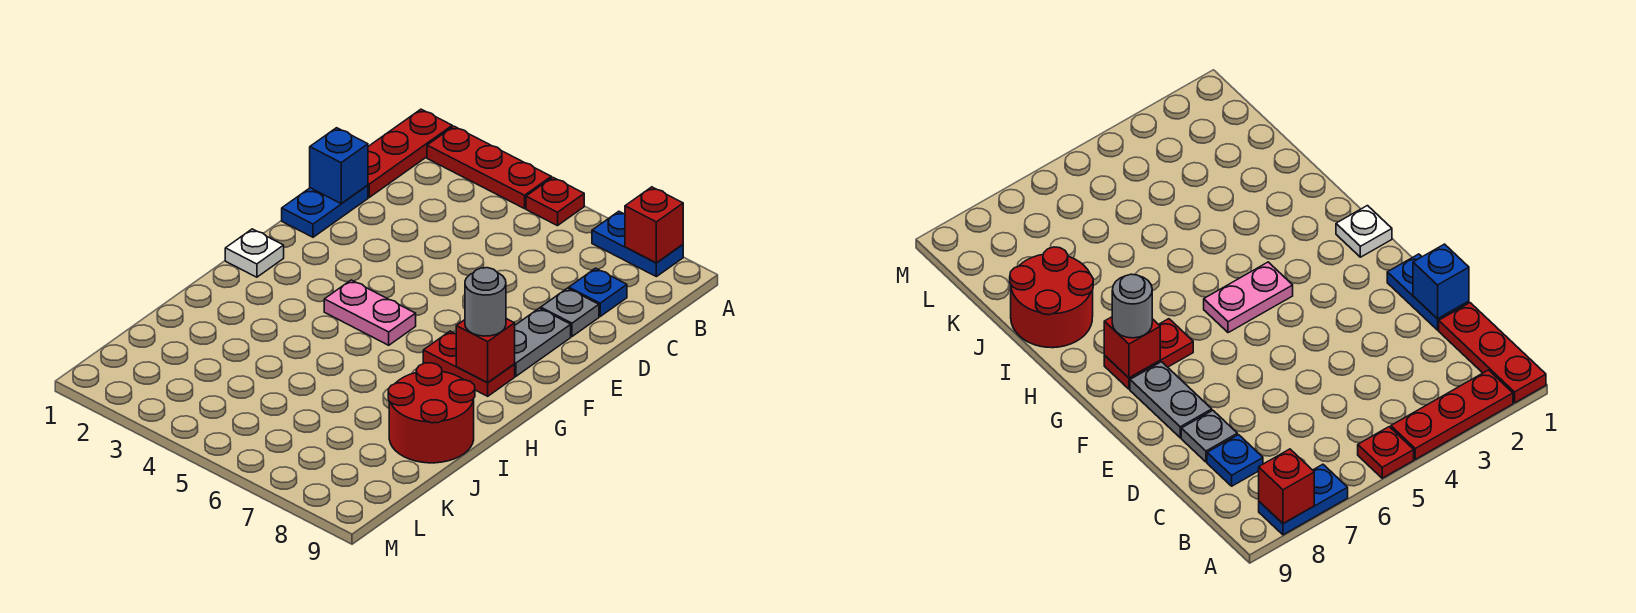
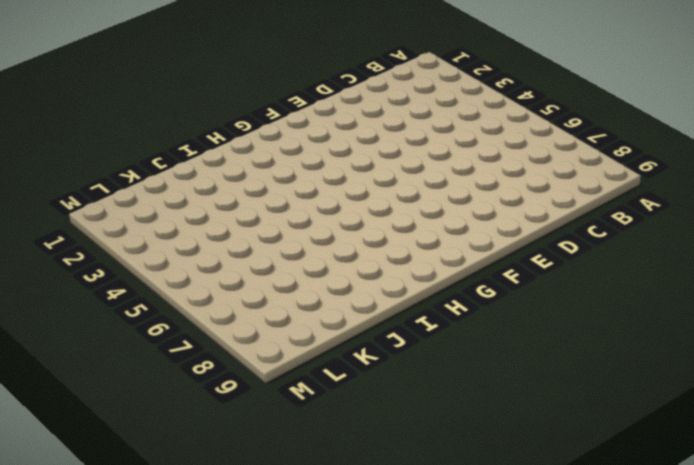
none -> red 1x3 plate [368,109,452,197]
none -> red 1x3 plate [427,126,551,209]
none -> red 1x1 plate [526,177,584,226]

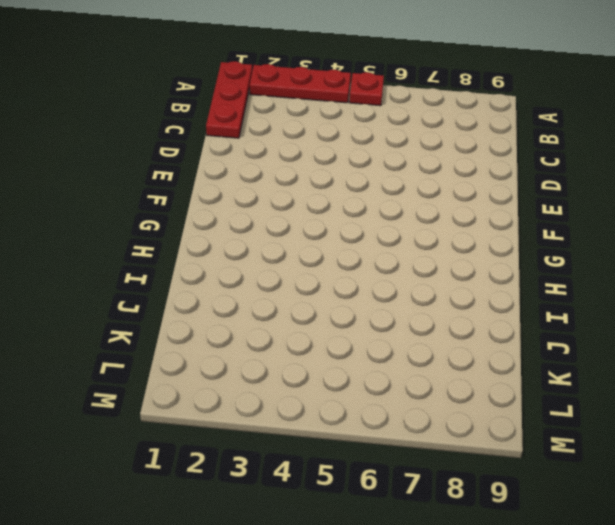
none -> blue 1x2 plate [592,211,683,277]
none -> blue 1x1 plate [569,268,627,316]
none -> blue 1x2 plate [282,185,368,237]

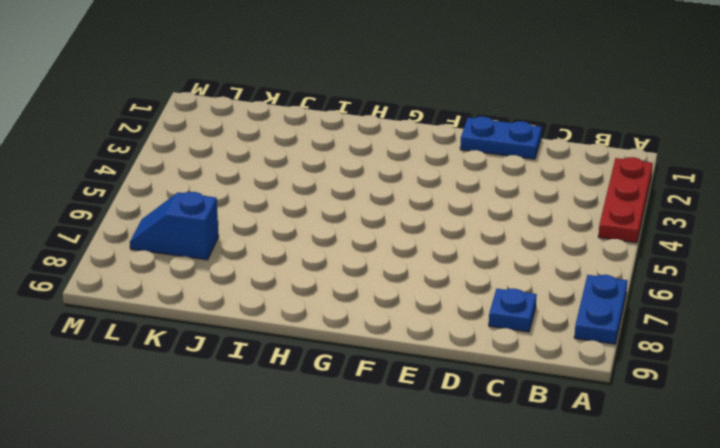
blue 1x2 slope [130,192,219,260] -> none
none -> red 1x3 plate [368,109,452,197]
none -> red 1x1 plate [526,177,584,226]
none -> grey 1x1 plate [541,288,599,336]

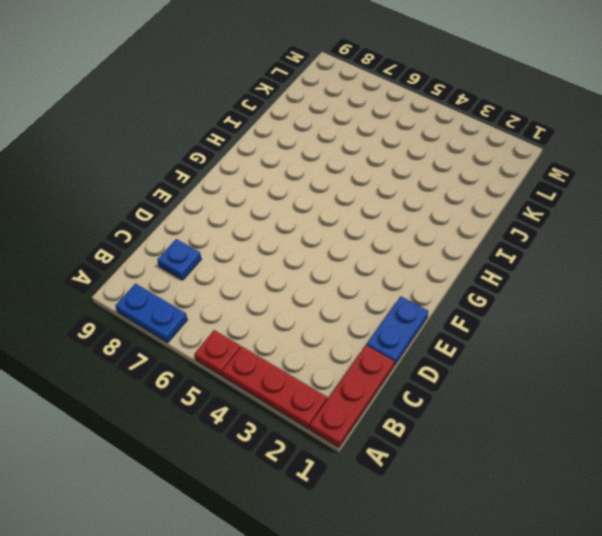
none -> grey 1x1 plate [541,288,599,336]
none -> grey 1x2 plate [515,308,571,376]
none -> white 1x1 plate [225,229,284,277]

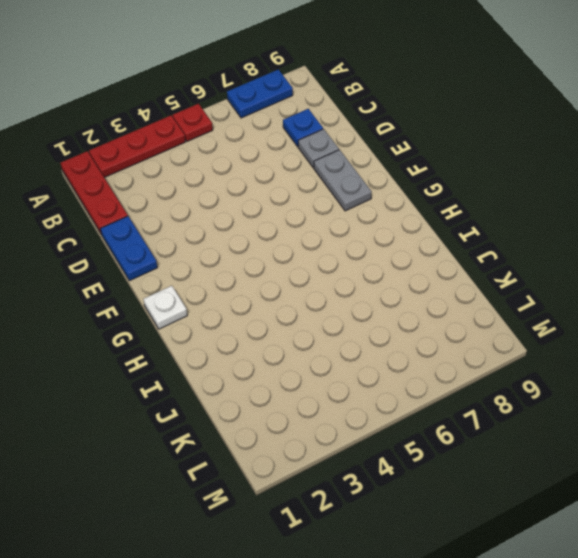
none -> pink 1x2 plate [324,280,416,345]
none -> red 1x2 plate [423,331,515,396]
none -> red 2x2 round brick [388,363,475,463]

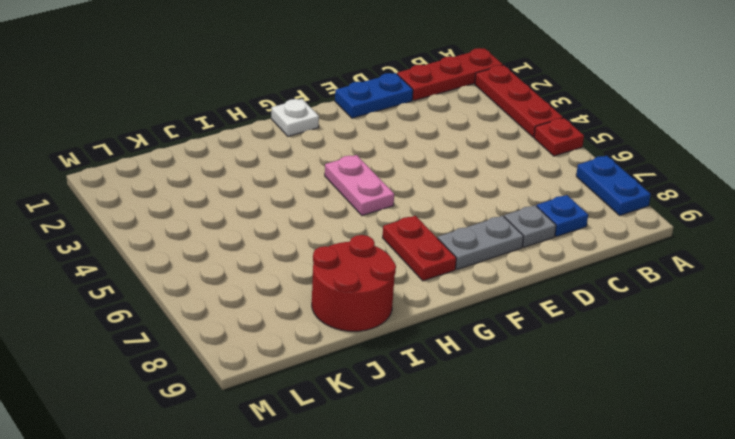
none -> red 1x1 brick [625,187,683,263]
none -> blue 1x1 brick [310,128,368,204]
none -> red 1x1 brick [456,319,515,382]

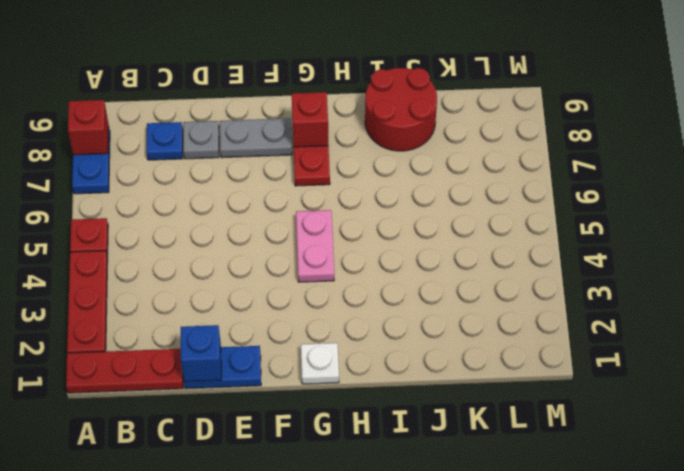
none -> grey 1x1 round brick [465,268,506,336]

